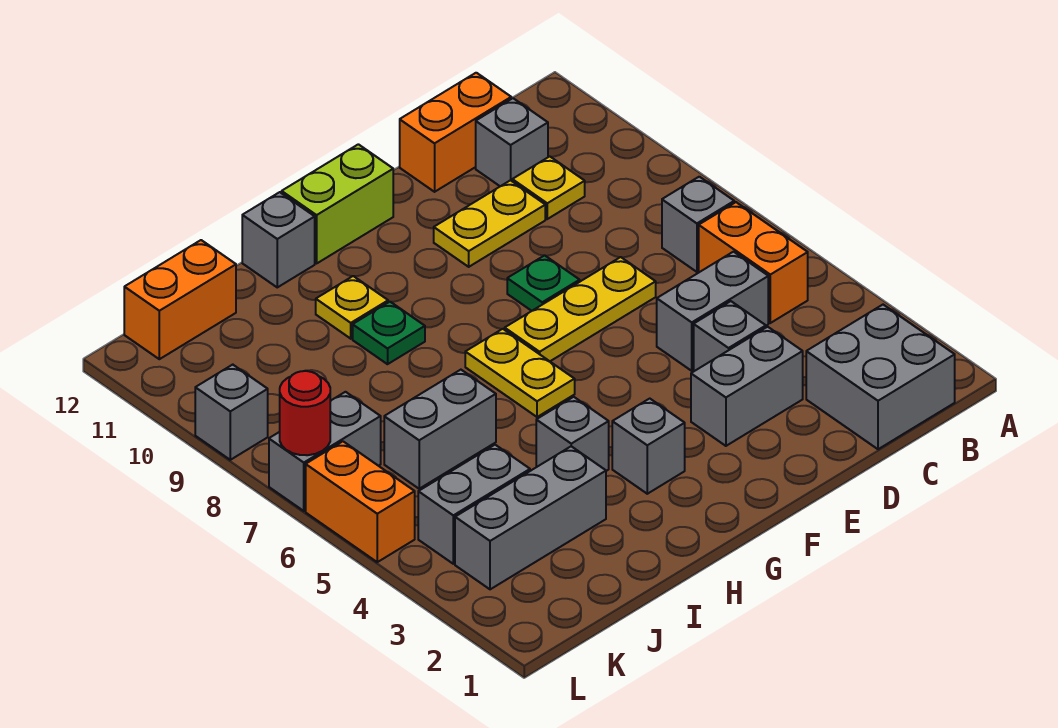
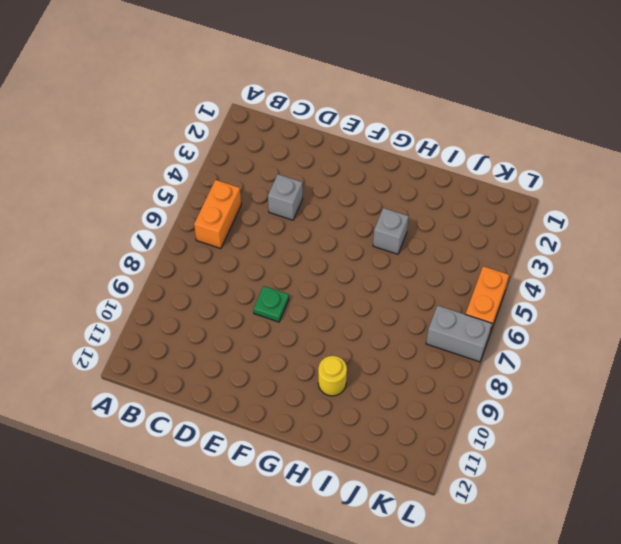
yellow 1x1 round brick [318,356,347,396] -> yellow 1x1 plate [316,276,388,339]
none -> grey 2x2 brick [806,305,955,449]
none -> grey 1x1 brick [662,177,734,272]
none -> grey 1x2 brick [657,252,768,371]

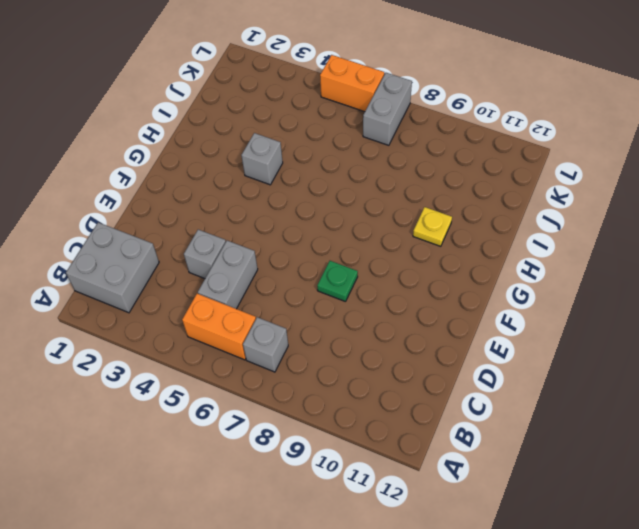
none -> yellow 1x1 plate [512,156,585,219]
none -> grey 1x1 brick [476,98,548,186]
none -> orange 1x2 brick [400,73,511,192]

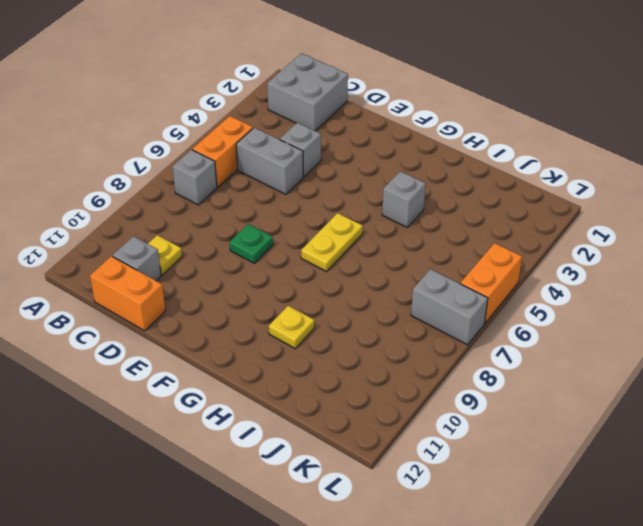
none -> grey 1x2 brick [691,327,803,446]
none -> yellow 1x3 plate [505,257,656,361]
none -> yellow 1x2 plate [434,180,545,267]

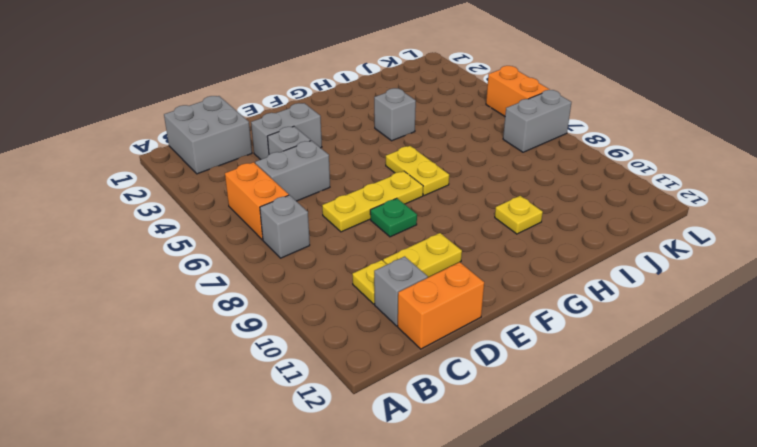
none -> lime 1x2 brick [282,144,393,263]
none -> grey 1x1 brick [612,399,685,494]
none -> green 1x1 plate [353,302,425,364]

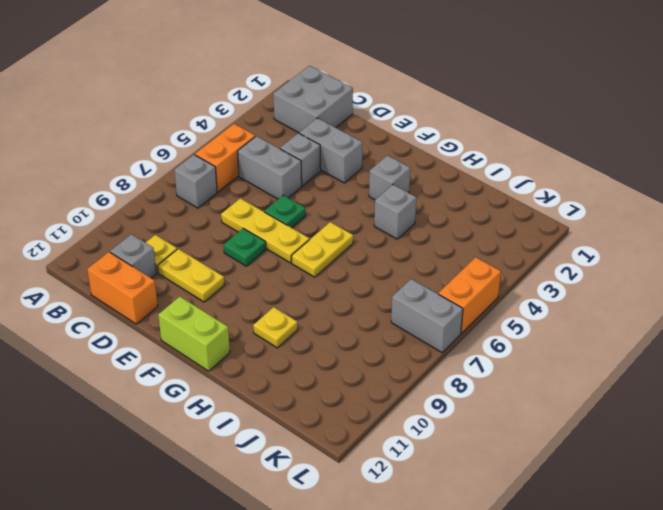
green 1x1 plate [264,195,306,228] -> green 1x1 plate moved to [353,302,425,364]
none -> grey 1x1 brick [242,192,315,287]
none -> grey 1x3 brick [455,446,606,589]
none -> grey 1x2 brick [384,370,496,489]

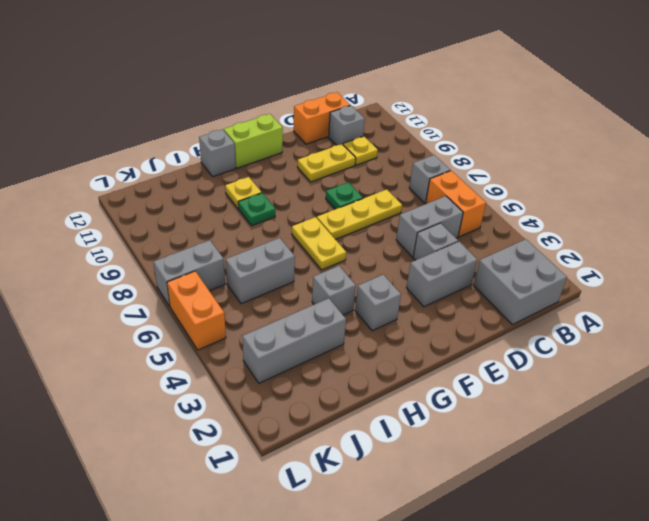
none -> grey 1x2 brick [418,445,530,564]
none -> orange 1x2 brick [124,240,236,359]
none -> grey 1x1 brick [195,365,268,460]

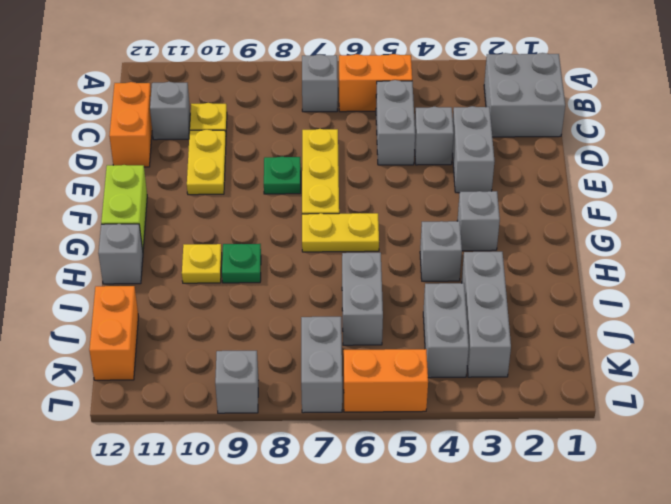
none -> red 1x1 round brick [280,371,330,455]

